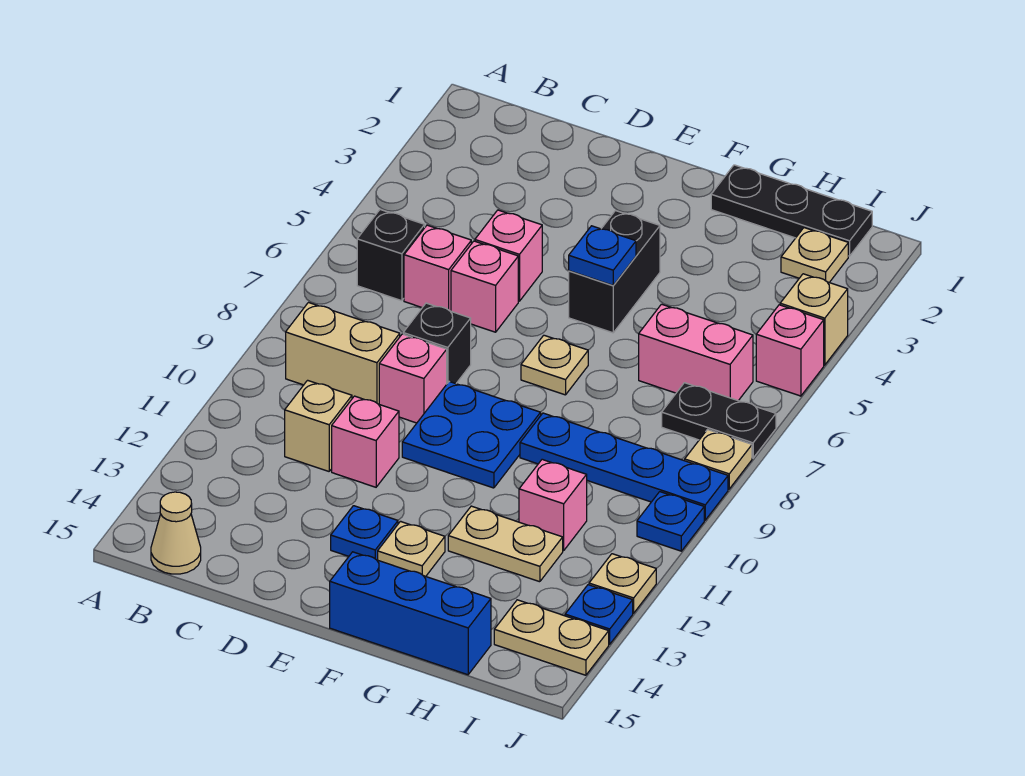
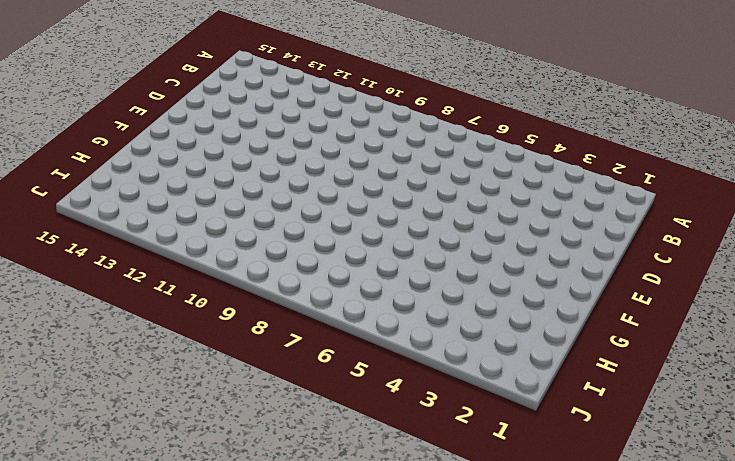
none -> black 1x1 brick [357,209,425,301]
none -> tan 1x2 brick [286,303,400,404]
none -> tan 1x1 cone [151,492,201,574]
none -> pink 1x1 brick [404,225,471,311]

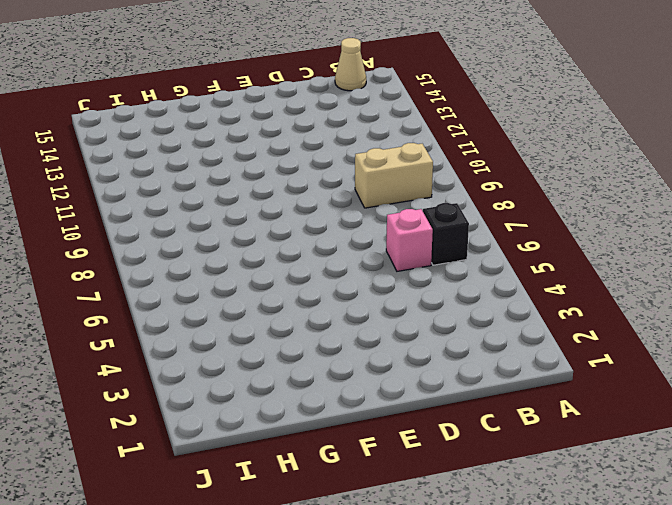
none -> tan 1x1 brick [285,380,352,471]
none -> pink 1x1 brick [475,210,542,301]
none -> pink 1x1 brick [451,241,518,332]
none -> black 1x1 brick [403,303,471,384]

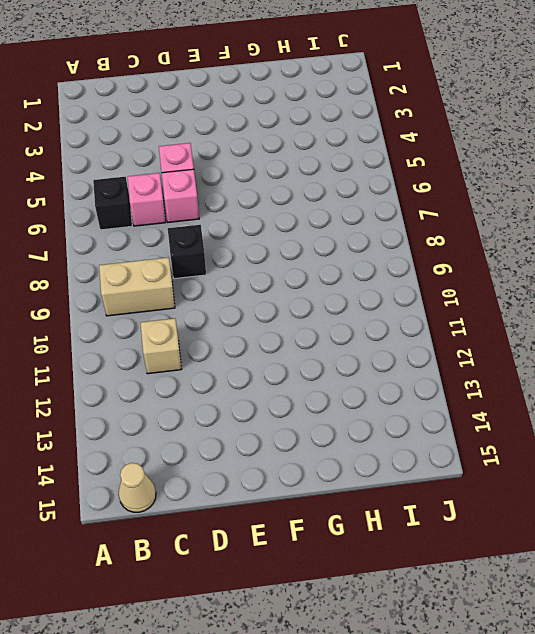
none -> pink 1x1 brick [379,334,447,423]
none -> pink 1x1 brick [332,396,399,487]
none -> blue 2x2 plate [402,382,541,488]
none -> blue 1x1 plate [331,506,398,560]

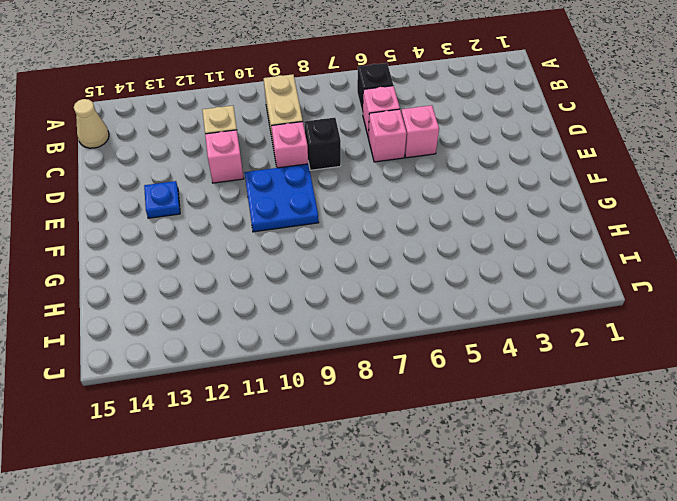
none -> black 1x2 brick [569,211,660,333]
none -> tan 1x1 plate [521,335,588,395]
none -> tan 1x1 plate [378,521,445,576]
none -> blue 1x3 brick [330,552,491,675]

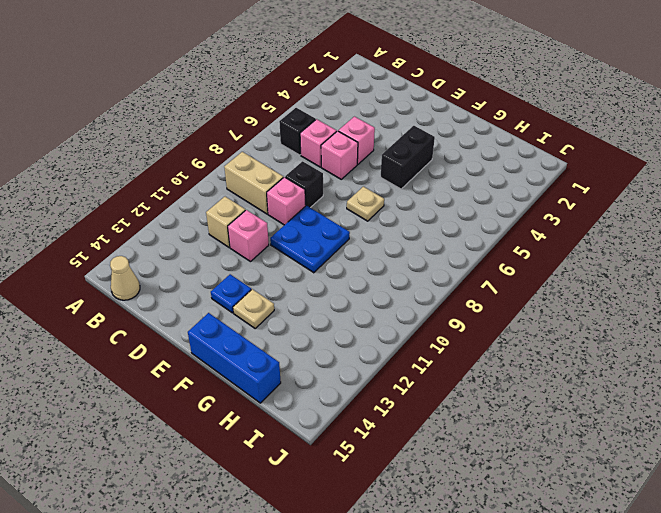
none -> black 1x3 plate [711,165,872,256]
none -> blue 1x4 plate [520,413,728,520]
none -> tan 1x2 plate [448,506,563,582]
none -> pink 1x2 brick [639,304,753,401]

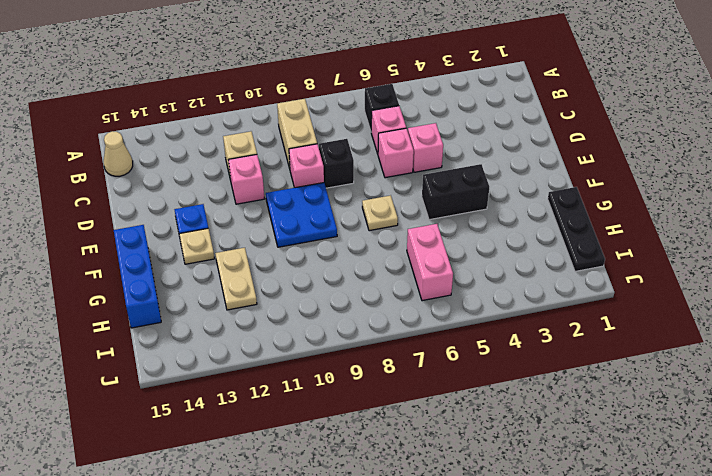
none -> blue 1x4 plate [520,413,728,520]
none -> pink 1x1 brick [519,459,587,551]
none -> tan 1x1 plate [781,228,848,282]
none -> black 1x2 plate [662,383,776,458]

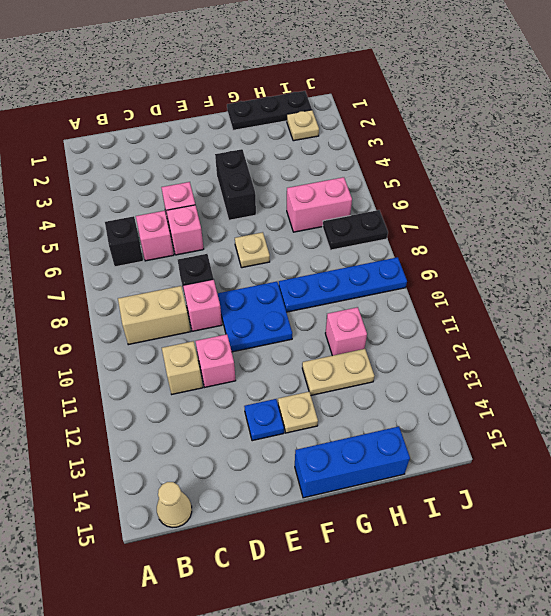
none -> tan 1x2 plate [494,600,609,675]
none -> tan 1x1 brick [780,274,848,365]
none -> pink 1x1 brick [756,305,824,396]
none -> tan 1x1 plate [685,430,752,489]

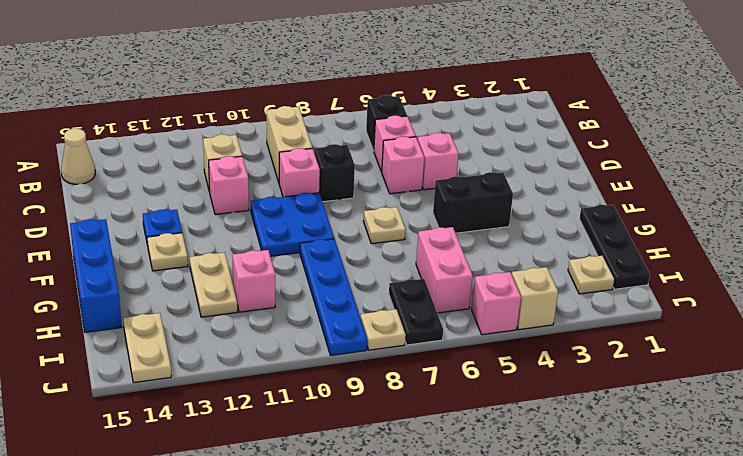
none -> blue 1x1 plate [637,492,704,551]
none -> tan 1x1 plate [589,554,656,613]
none -> blue 1x1 plate [565,585,633,644]
none -> blue 1x1 plate [569,226,636,285]

